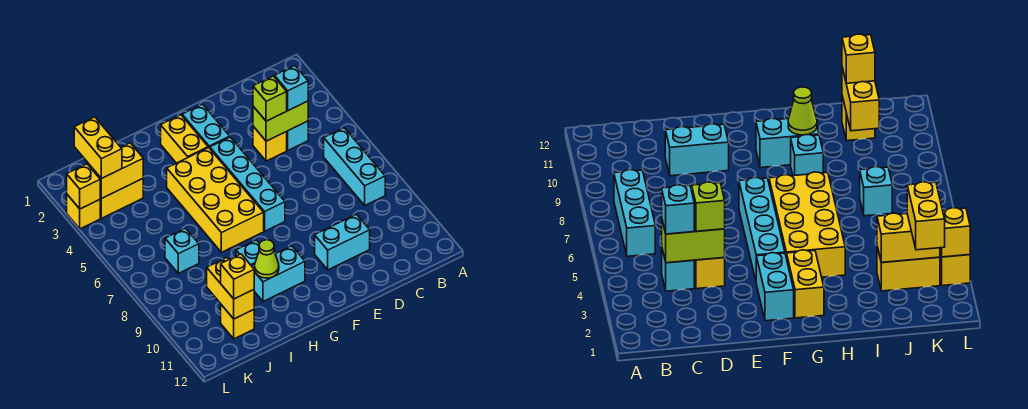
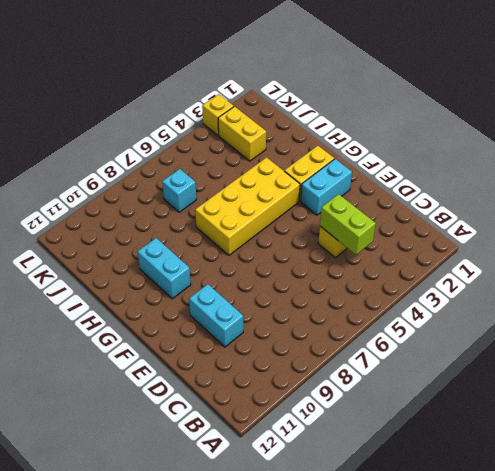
none -> cyan 1x3 brick [324,128,385,205]
none -> cyan 1x1 brick [287,121,308,150]
none -> cyan 1x4 brick [210,137,285,231]

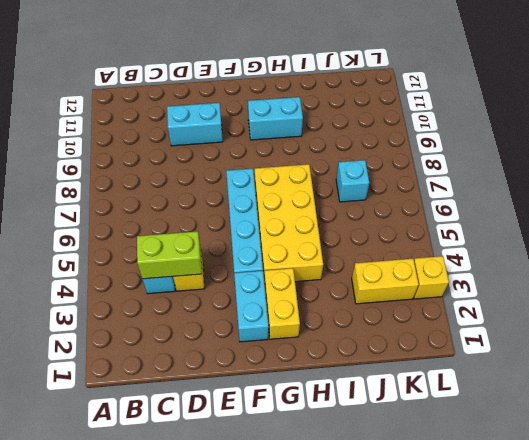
none -> cyan 1x3 brick [324,128,385,205]
none -> cyan 1x1 brick [236,240,260,265]
none -> yellow 1x1 brick [221,305,254,339]

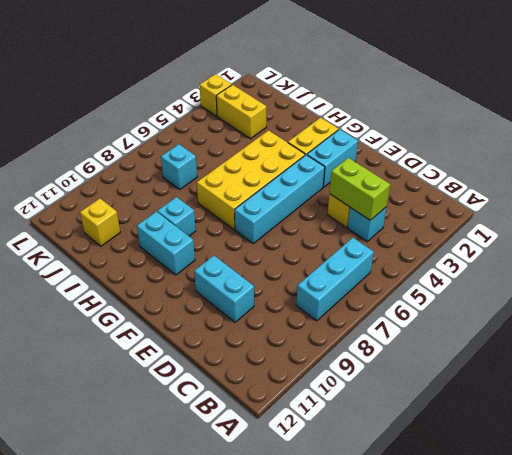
none -> lime 1x1 cone [255,240,279,278]
none -> yellow 1x2 brick [88,143,143,199]
none -> yellow 1x2 brick [207,258,254,319]

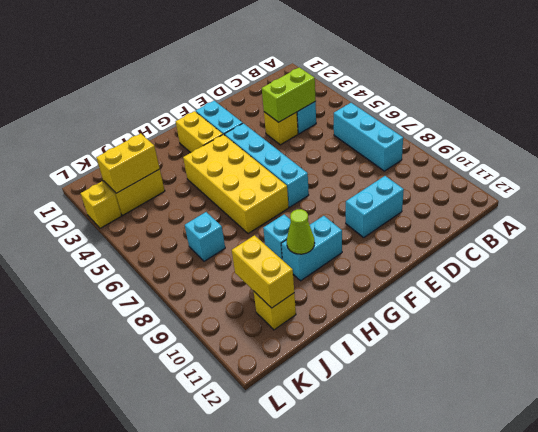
none -> yellow 1x1 brick [67,164,100,209]
none -> cyan 1x1 brick [275,66,308,110]
none -> lime 1x1 brick [253,76,287,121]

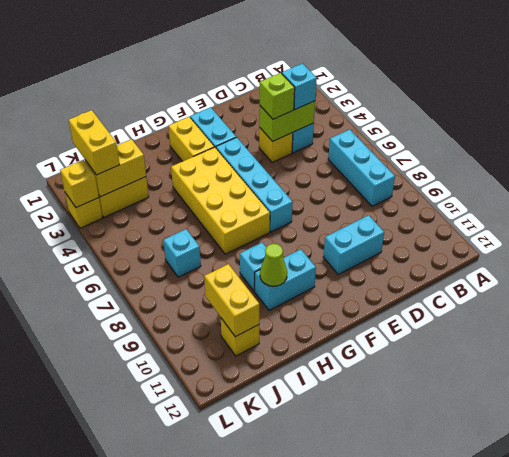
none -> yellow 1x1 brick [221,254,254,299]

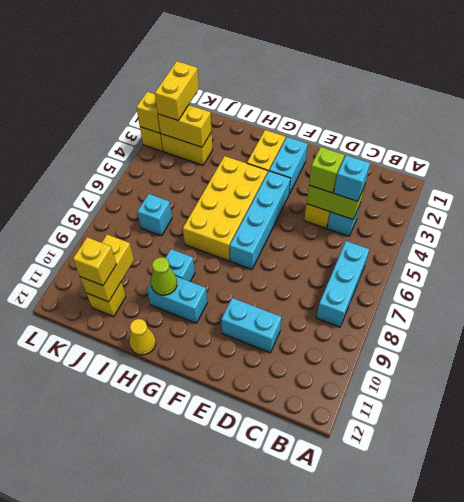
yellow 1x1 cone [130,319,156,355] -> none

